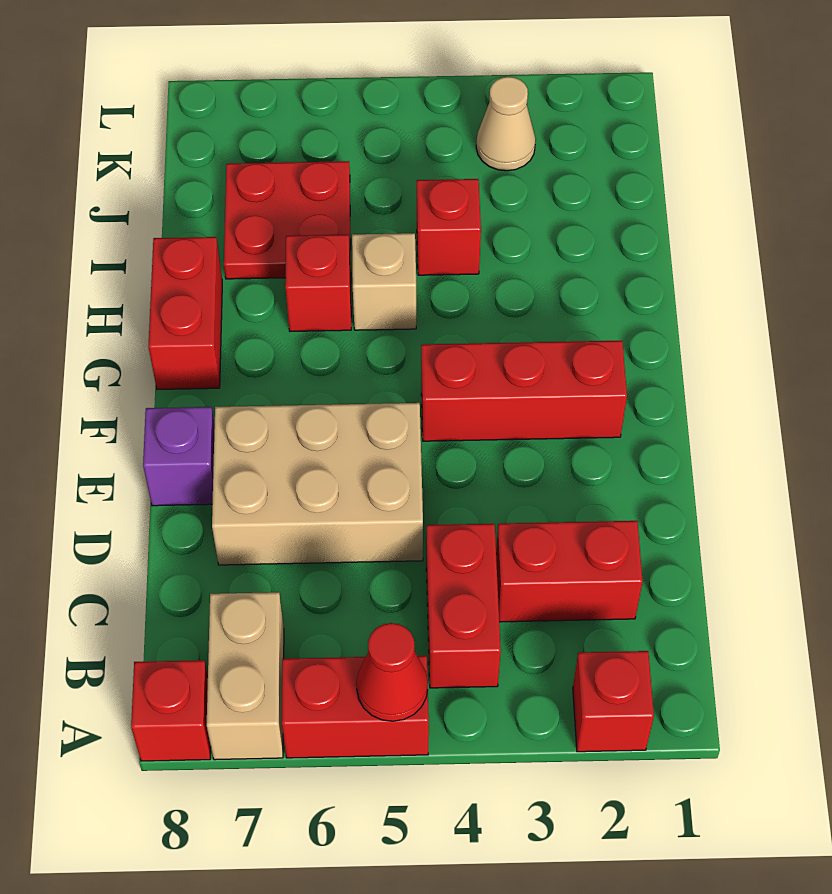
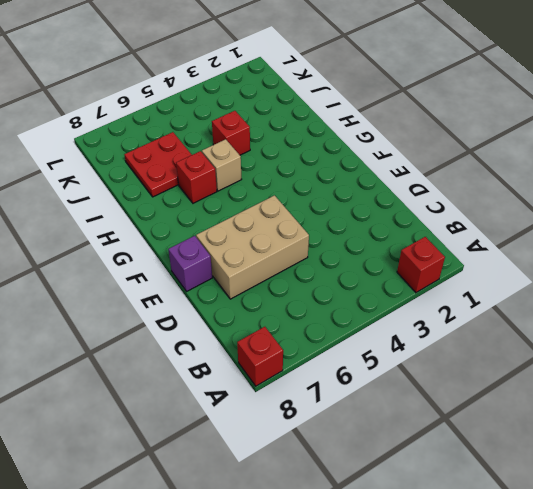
none -> red 1x2 brick [282,656,429,758]
none -> tan 1x2 brick [207,592,284,760]
none -> red 1x2 brick [426,524,501,688]

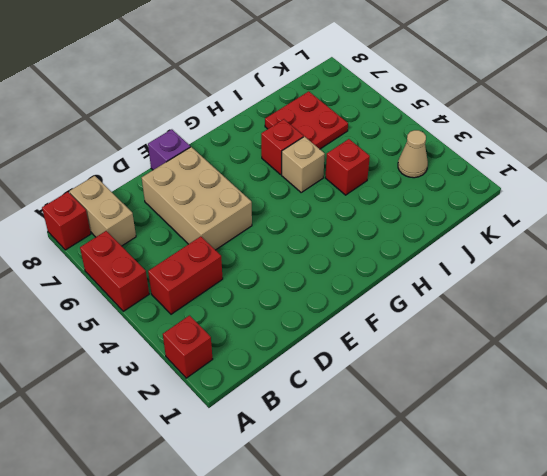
tan 1x2 brick [69,176,136,246] -> tan 1x2 brick turned to [207,592,284,760]
none -> red 1x2 brick [496,521,643,622]
none -> red 1x3 brick [421,341,627,441]
none -> red 1x2 brick [148,237,222,389]

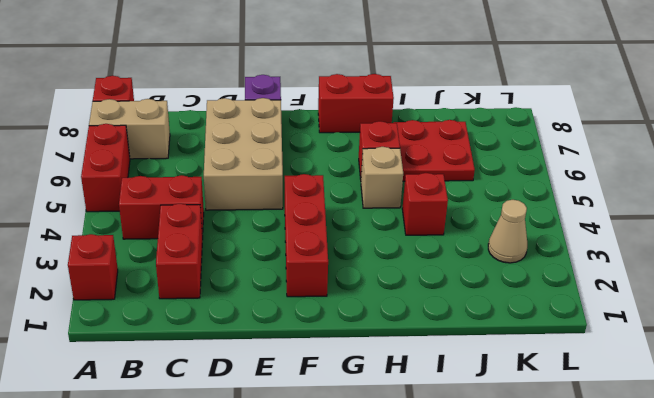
none -> red 1x1 cone [356,623,428,721]

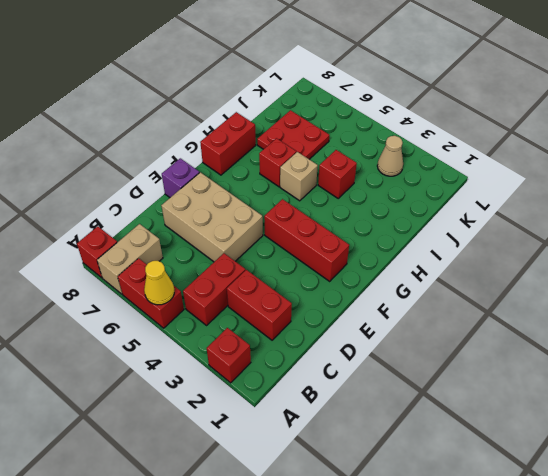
yellow 1x1 cone [144,261,174,305] -> red 1x1 cone [356,623,428,721]

